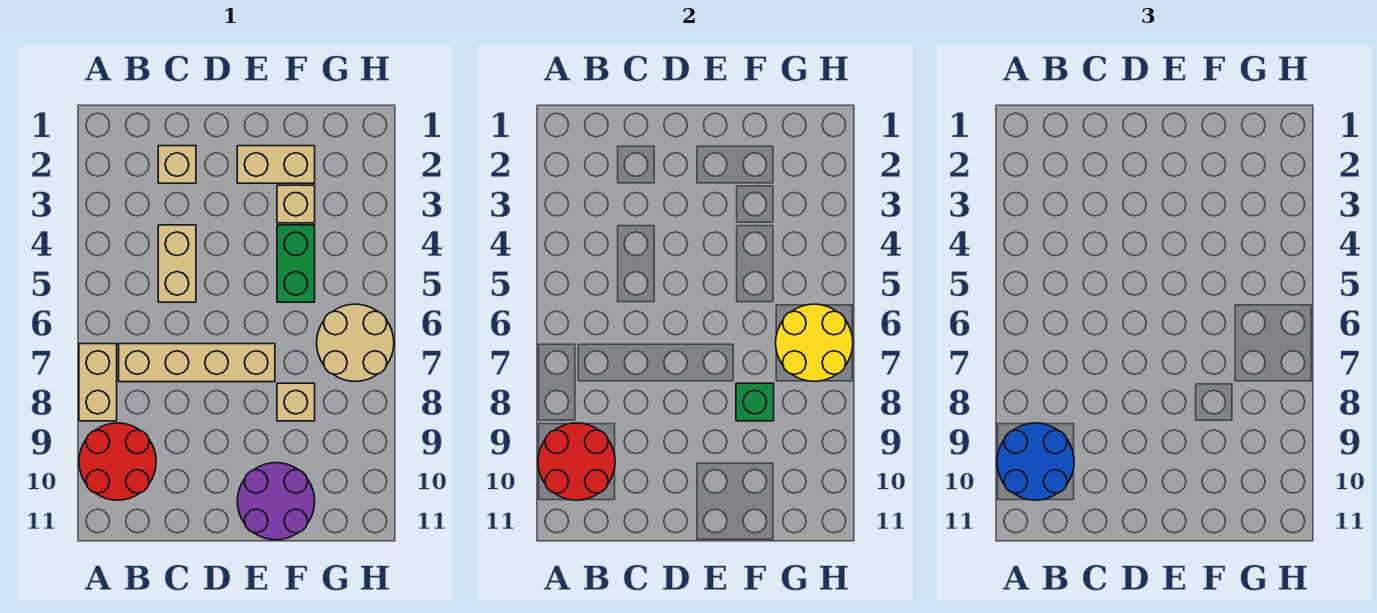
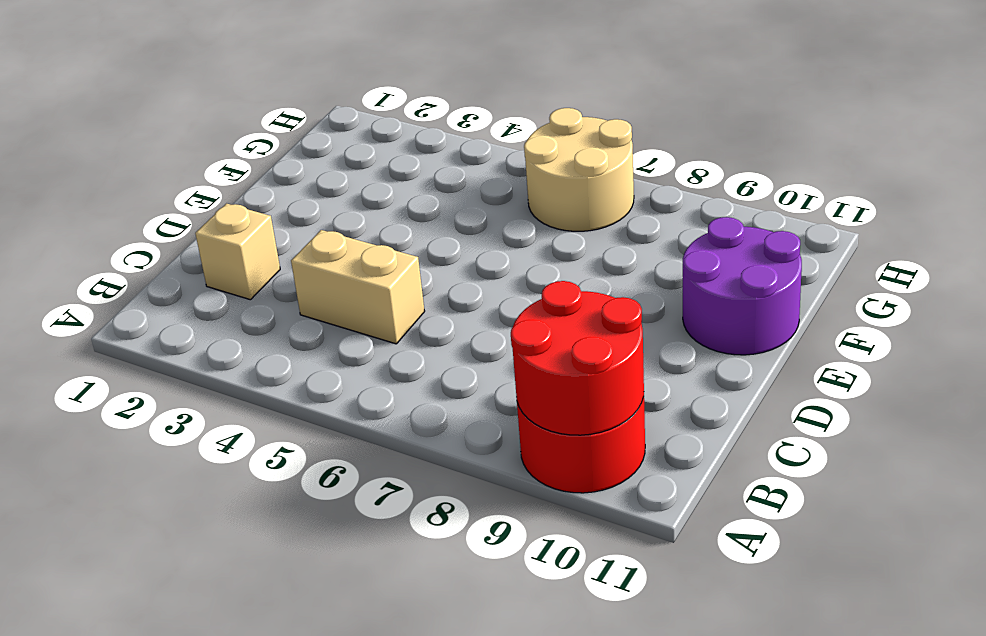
none -> tan 1x2 brick [79,344,117,421]
none -> tan 1x4 brick [119,344,275,382]
none -> tan 1x2 brick [237,146,315,183]

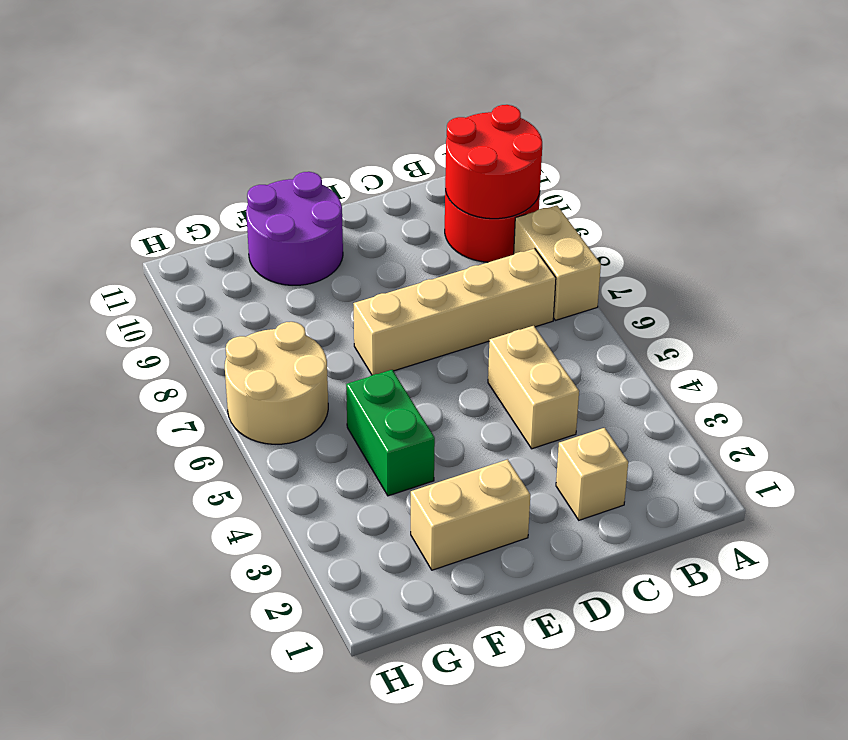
none -> tan 1x1 brick [277,185,315,223]
none -> tan 1x1 brick [277,383,315,421]
none -> green 1x1 brick [736,383,774,421]

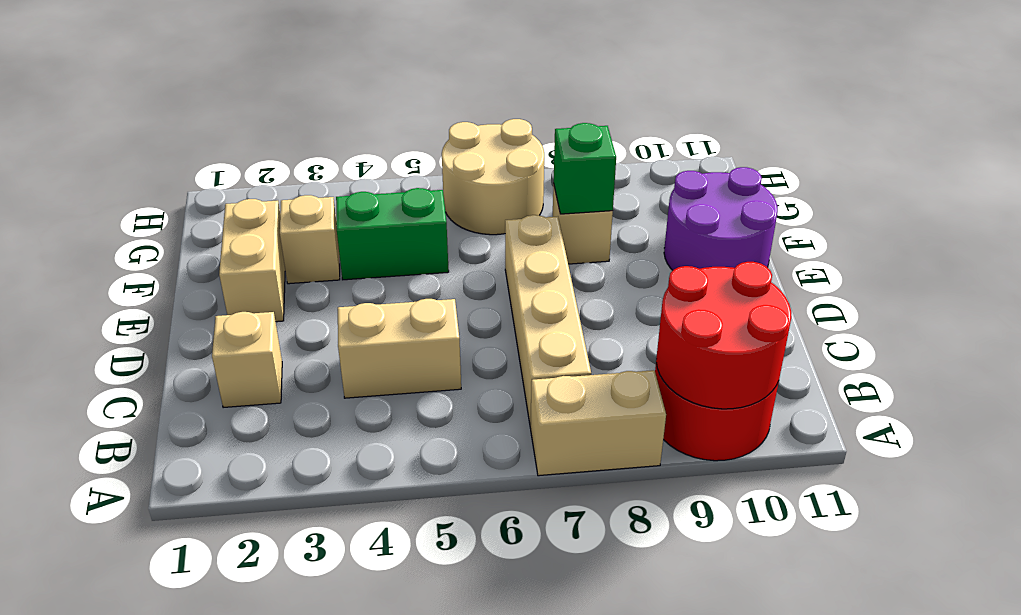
none -> yellow 2x2 round brick [776,304,853,381]
none -> blue 2x2 round brick [997,423,1074,500]

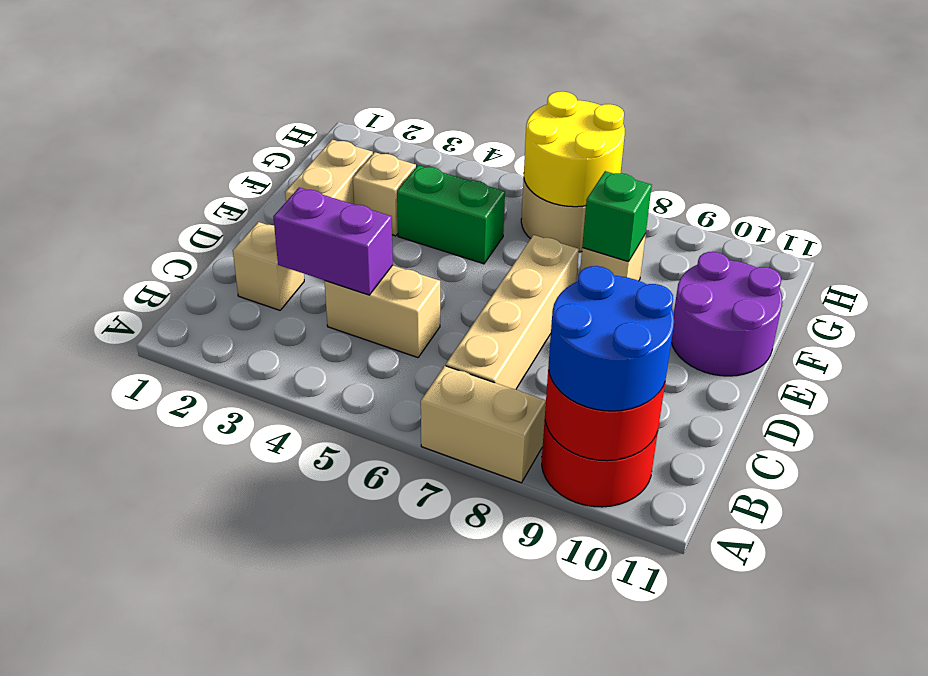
purple 1x2 brick [273,187,393,295] -> none

